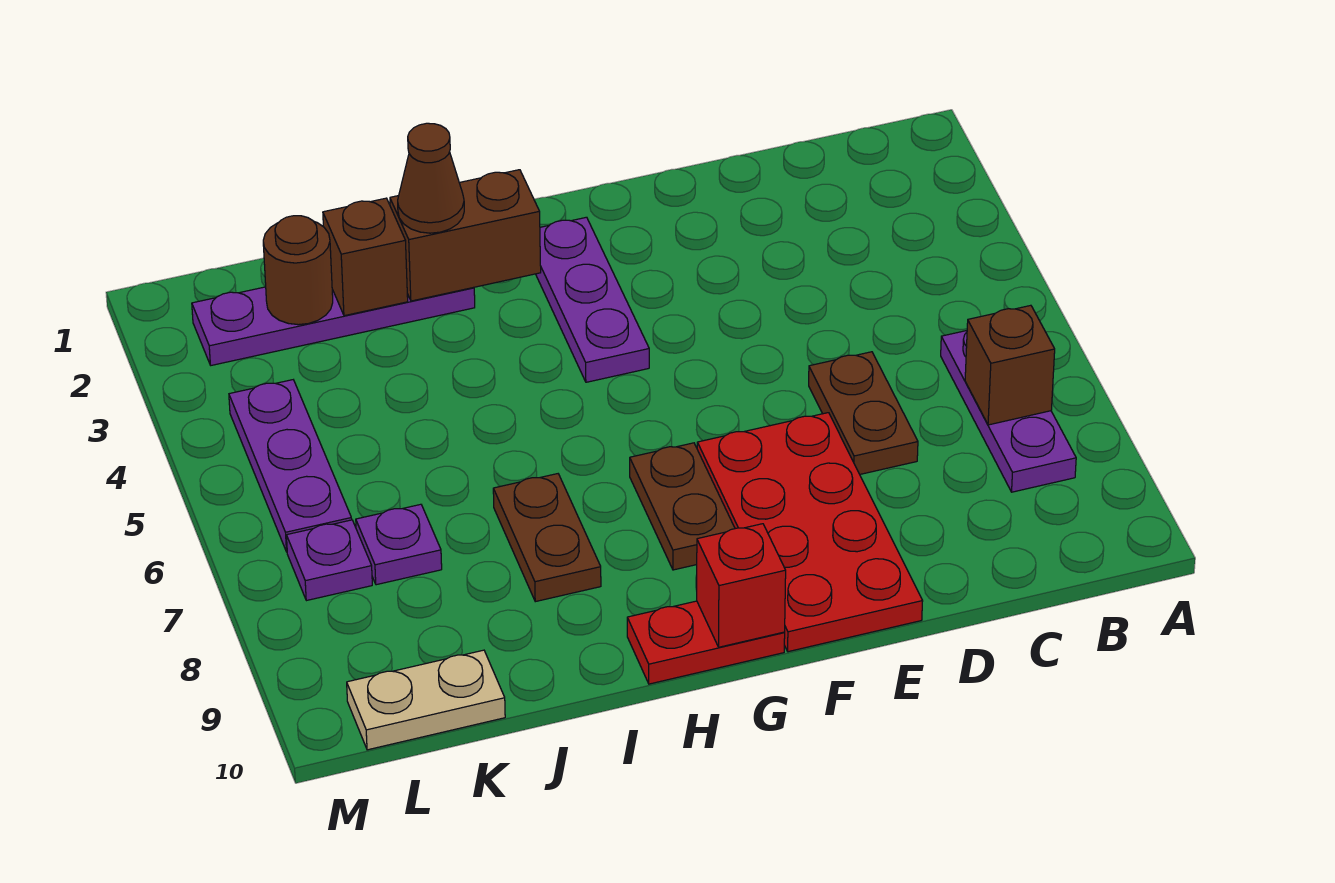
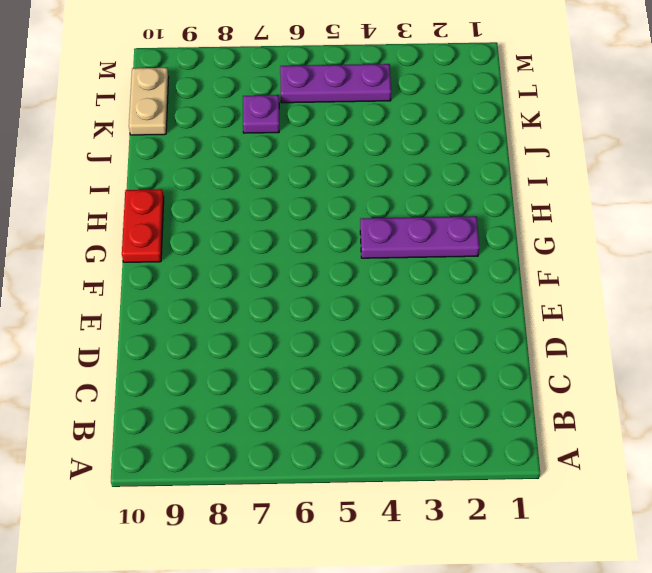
none -> purple 1x3 plate [941,331,1076,492]
none -> brown 1x2 plate [809,352,918,474]
none -> red 2x4 plate [697,413,923,652]

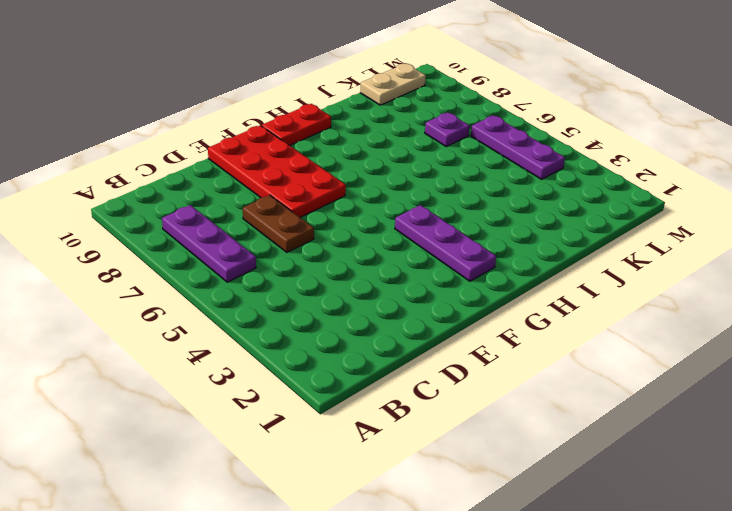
none -> brown 1x2 plate [630,443,735,570]
none -> purple 1x4 plate [192,287,475,365]
none -> brown 1x2 plate [493,474,601,602]

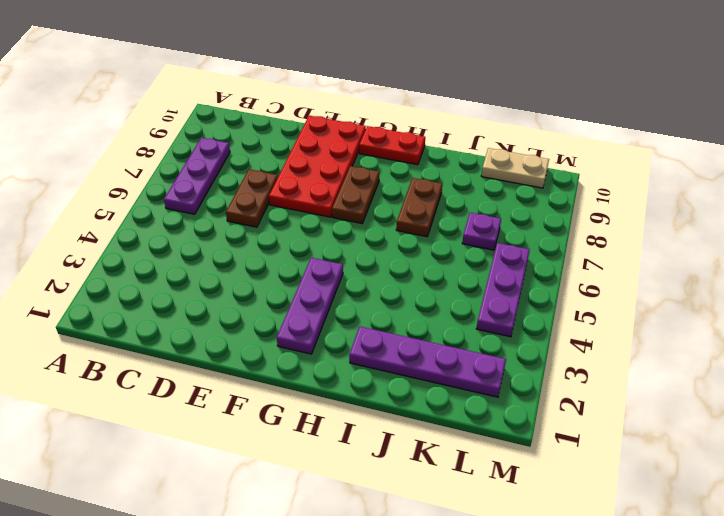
none -> purple 1x1 plate [286,520,372,601]
none -> brown 1x1 brick [965,305,1055,425]
none -> red 1x1 brick [697,524,786,647]

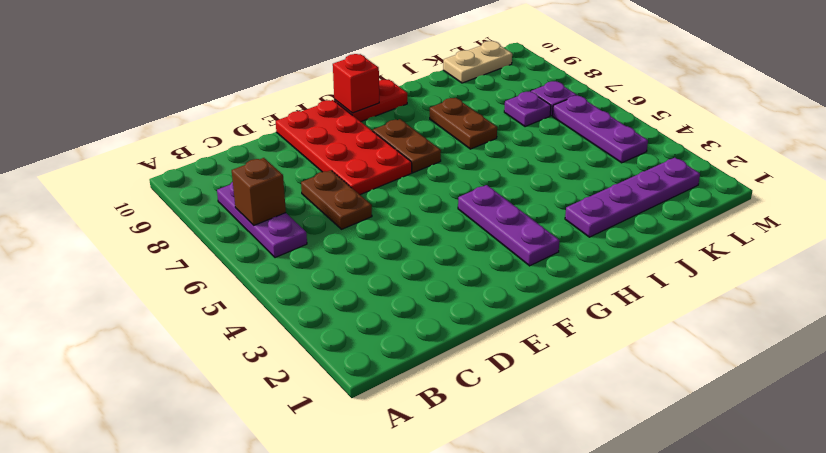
none -> brown 1x2 brick [390,170,541,301]
none -> brown 1x1 brick [323,198,408,316]
none -> brown 1x1 round brick [263,216,333,325]

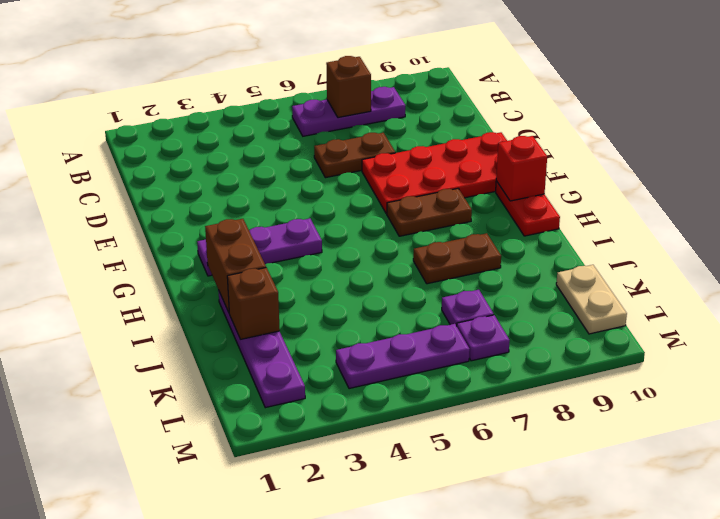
none -> brown 1x1 round brick [263,216,333,325]
none -> brown 1x1 cone [398,123,464,233]

